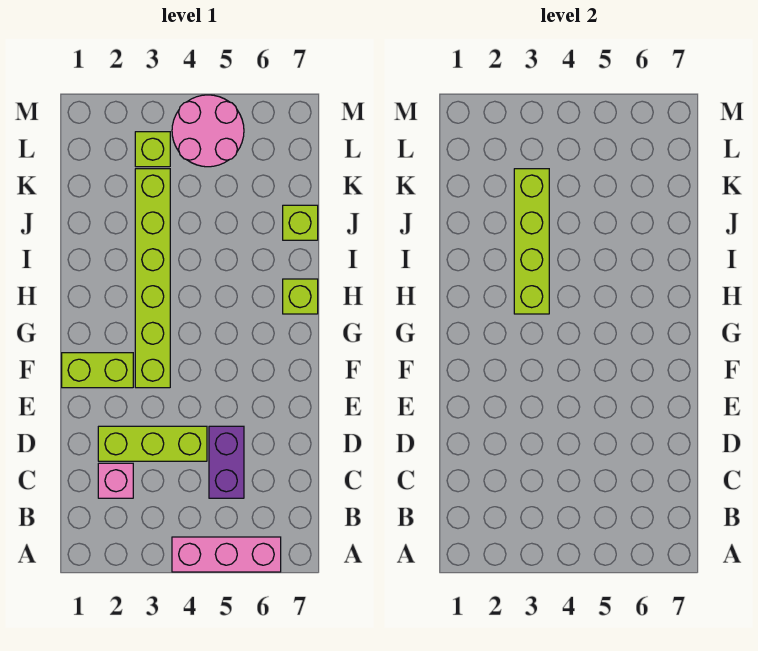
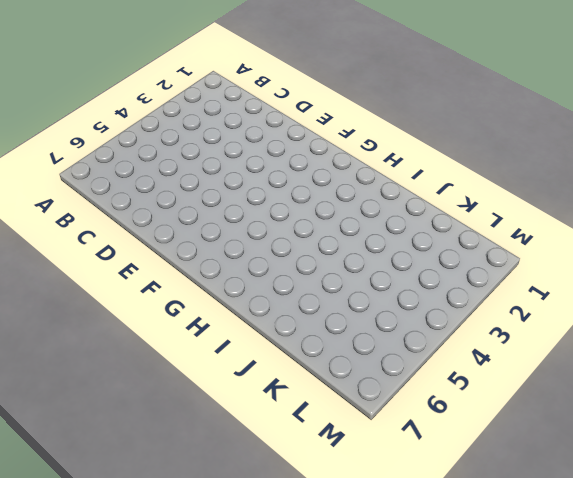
none -> pink 1x3 brick [172,537,281,572]
none -> pink 1x1 brick [98,463,133,498]

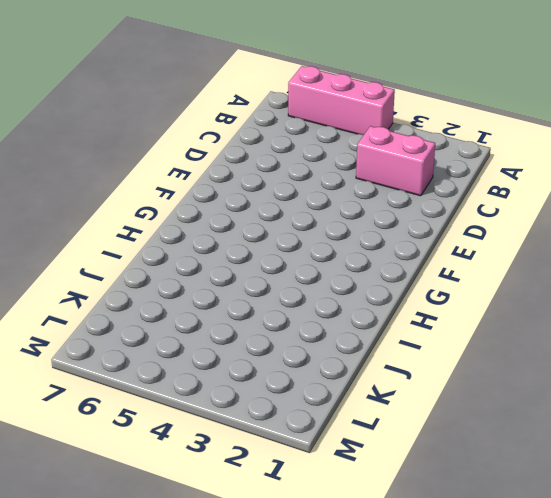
pink 1x2 brick [356,126,435,196] -> pink 1x1 brick [98,463,133,498]
none -> purple 1x2 brick [209,426,244,498]
none -> lime 1x3 brick [98,426,207,461]

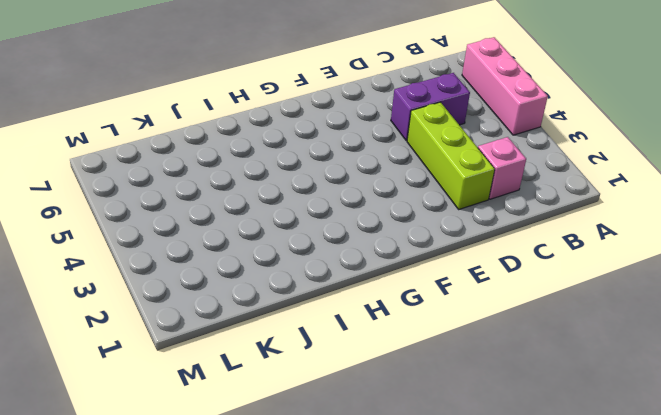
none -> lime 1x2 brick [62,353,133,388]
none -> lime 1x6 brick [135,169,170,388]

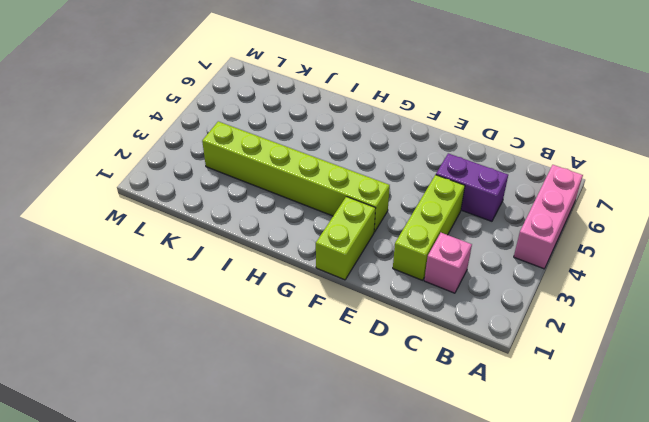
none -> lime 1x1 brick [283,279,318,314]
none -> lime 1x1 brick [283,205,318,240]

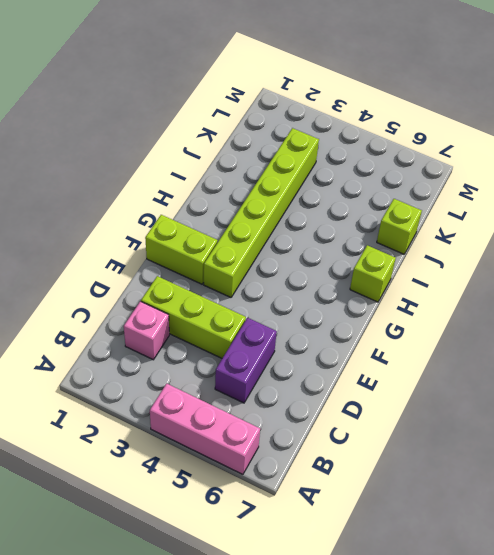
none -> lime 1x1 brick [135,132,170,167]
none -> pink 2x2 round brick [172,95,244,167]

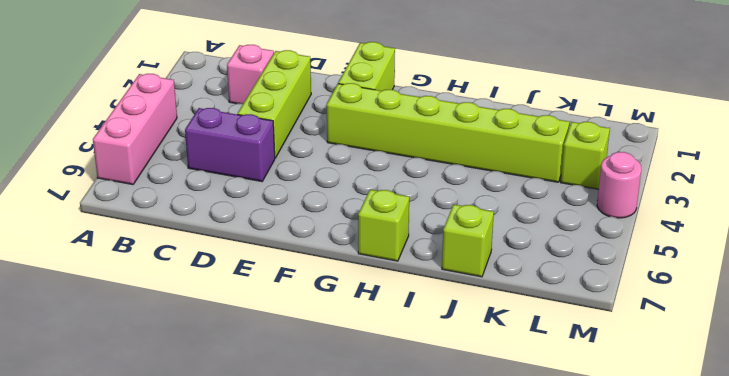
pink 1x1 round brick [597,152,641,218] -> pink 2x2 round brick [172,95,244,167]
none -> lime 1x4 brick [514,169,549,314]

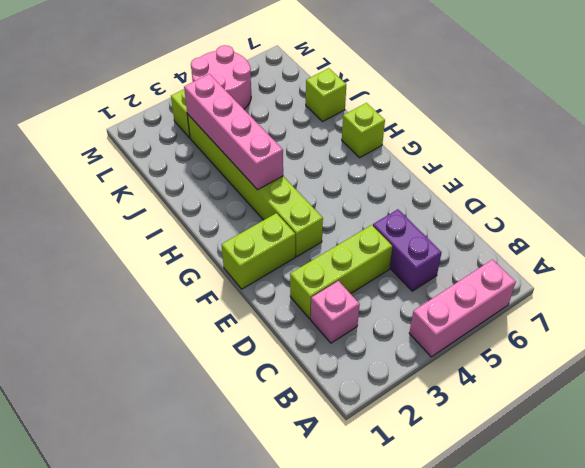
pink 1x4 brick [184,74,283,190] -> lime 1x4 brick [514,169,549,314]

